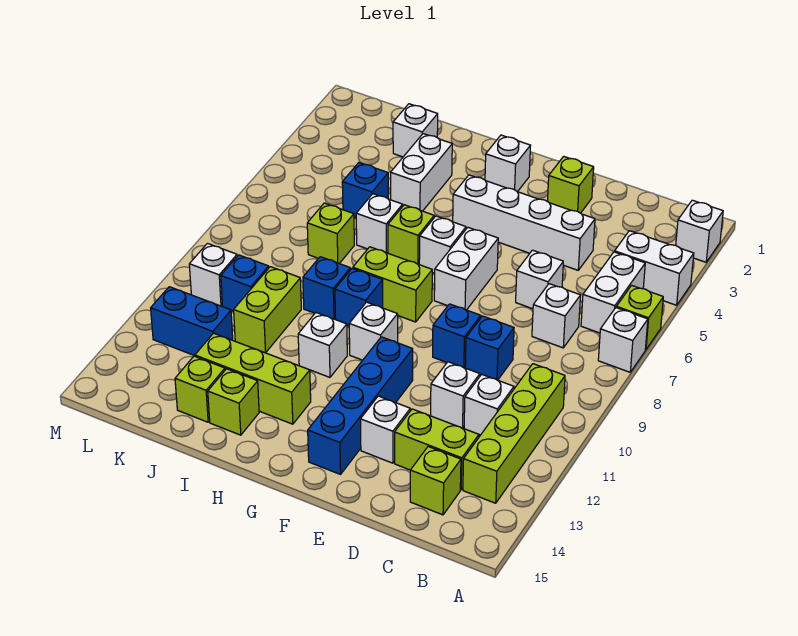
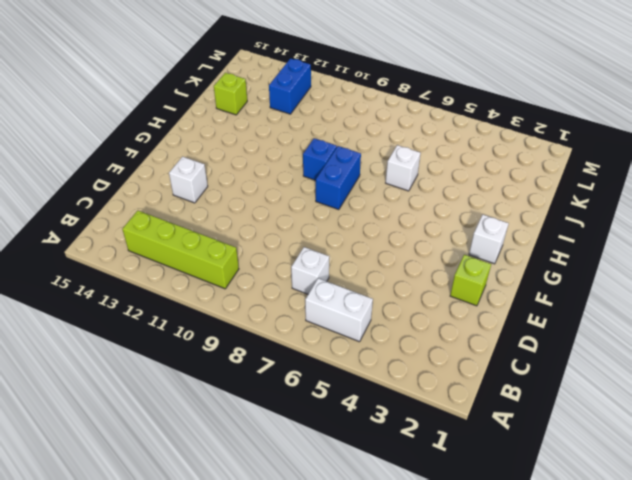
blue 1x2 brick [316,146,361,210] -> lime 1x2 brick [353,247,432,322]
none -> white 1x1 brick [676,200,723,262]
none -> white 1x2 brick [615,231,694,305]
none -> lime 1x1 brick [616,285,663,350]
none -> white 1x1 brick [598,308,648,372]

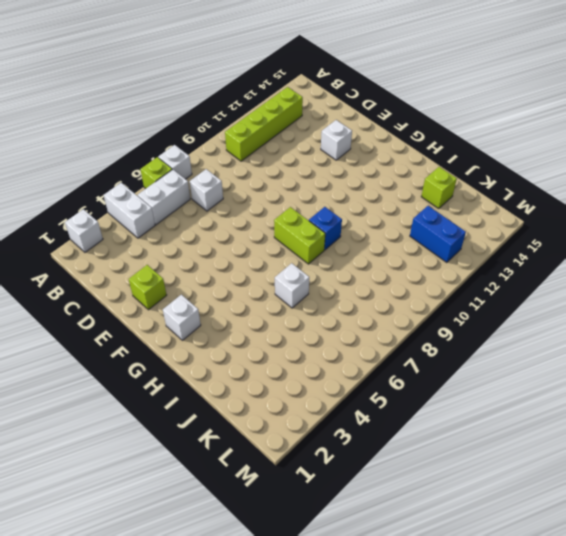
none -> white 1x1 brick [464,374,514,435]
none -> lime 1x2 brick [395,409,479,490]
none -> lime 1x1 brick [410,447,461,515]
none -> white 1x4 brick [453,175,595,270]

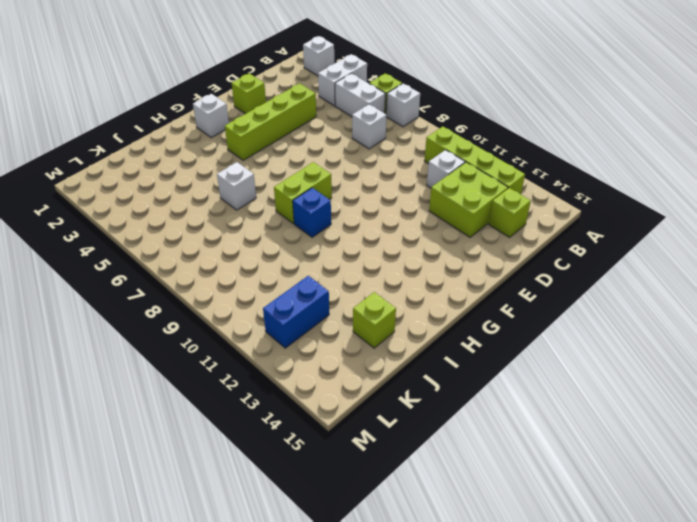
lime 2x2 brick [429,162,508,237] -> lime 1x2 brick [395,409,479,490]
lime 1x4 brick [225,83,316,160] -> white 1x4 brick [453,175,595,270]
none -> white 1x1 brick [516,250,563,309]
none -> blue 1x1 brick [465,316,514,380]
none -> white 1x1 brick [431,362,480,428]
none -> blue 1x1 brick [433,304,481,368]

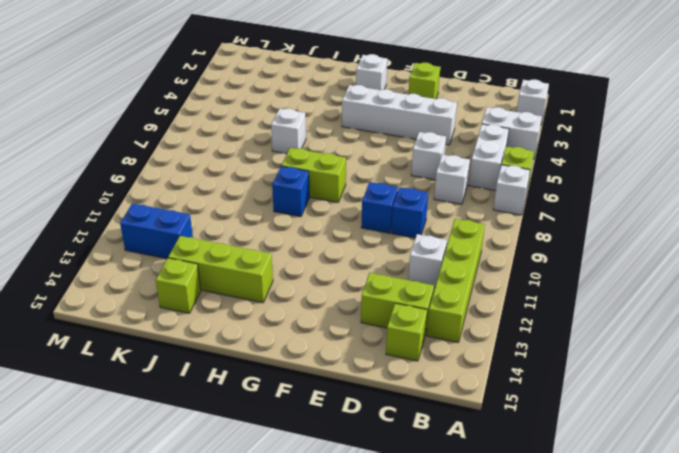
none -> white 1x1 brick [431,362,480,428]
none -> white 1x1 brick [360,396,410,463]
none -> white 1x2 brick [434,228,498,310]
none -> blue 1x4 brick [308,337,413,474]

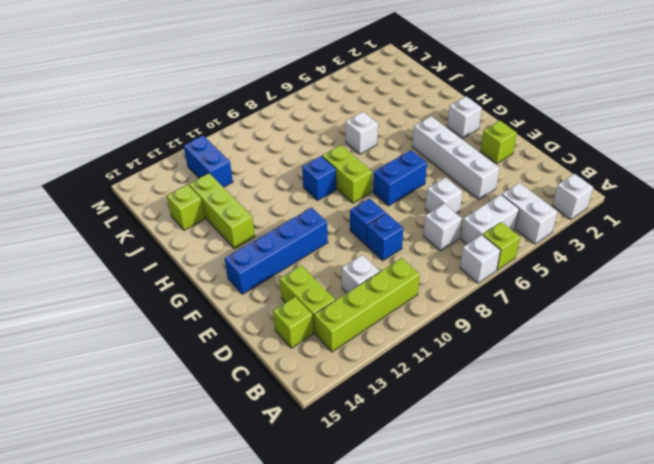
blue 1x2 brick [373,150,427,206] -> white 1x2 brick [434,228,498,310]
none -> white 1x1 brick [431,362,480,428]
none -> white 1x1 brick [360,396,410,463]
none -> white 1x1 brick [419,216,466,273]
none -> white 1x1 brick [349,302,398,360]

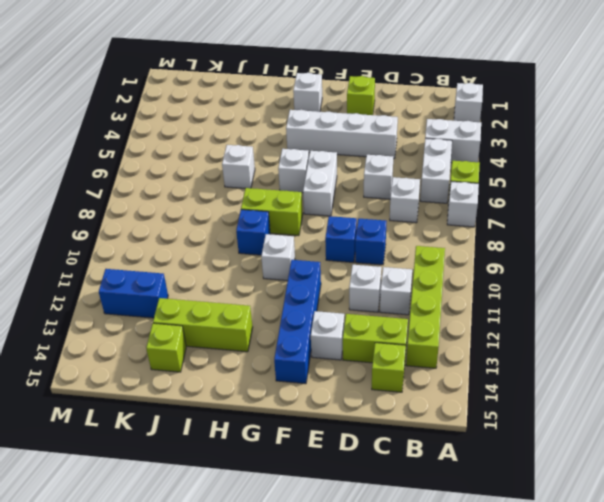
none -> lime 1x1 brick [388,205,434,264]
none -> white 1x1 brick [298,313,347,377]
none -> white 1x2 brick [391,134,452,211]
none -> blue 1x1 brick [303,257,350,319]

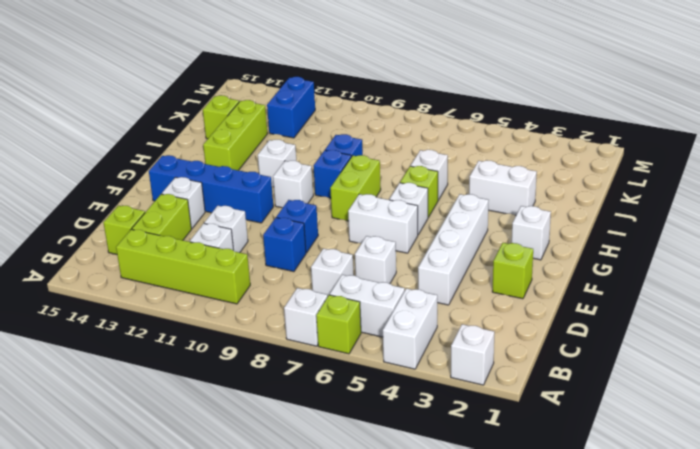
none -> lime 1x1 brick [208,369,259,435]
none -> white 1x1 brick [393,104,438,157]
none -> blue 1x1 brick [342,163,388,218]
none -> lime 1x1 brick [307,203,354,264]

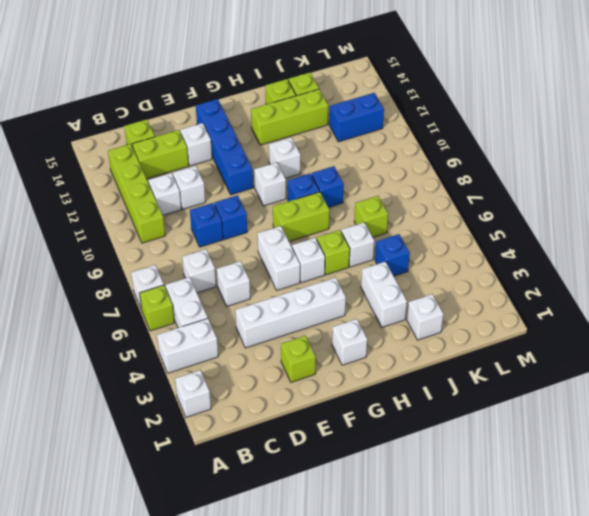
none -> lime 1x2 brick [234,267,301,353]
none -> blue 1x1 brick [221,255,269,312]
none -> white 1x1 brick [189,244,237,306]

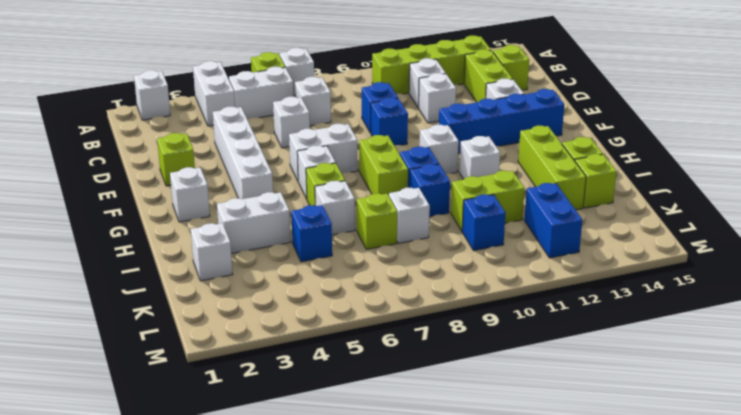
white 1x1 brick [389,187,430,243] -> white 1x1 brick moved to [189,244,237,306]

